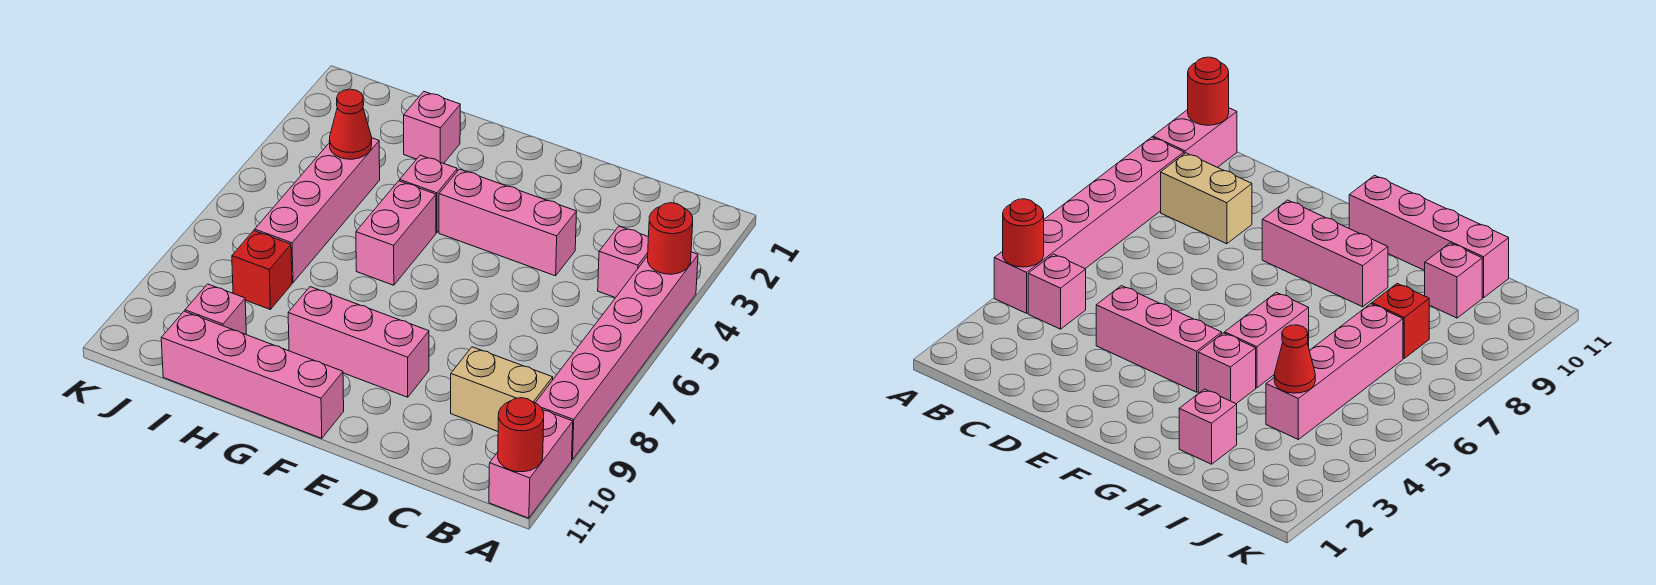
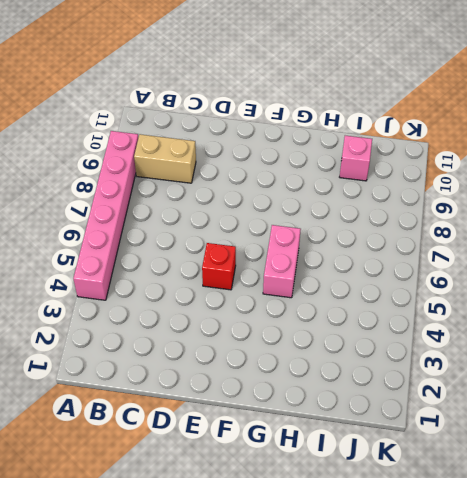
red 1x1 brick [202,243,236,290] -> red 1x1 brick moved to [232,231,292,310]
none -> pink 1x2 brick [489,410,573,518]
none -> pink 1x1 brick [598,226,648,298]
none -> pink 1x3 brick [439,169,577,276]

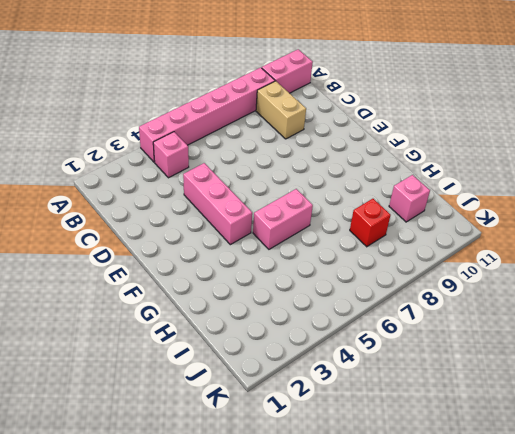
none -> pink 1x3 brick [288,287,429,397]
none -> pink 1x4 brick [161,311,344,438]
none -> pink 1x1 brick [400,155,457,233]

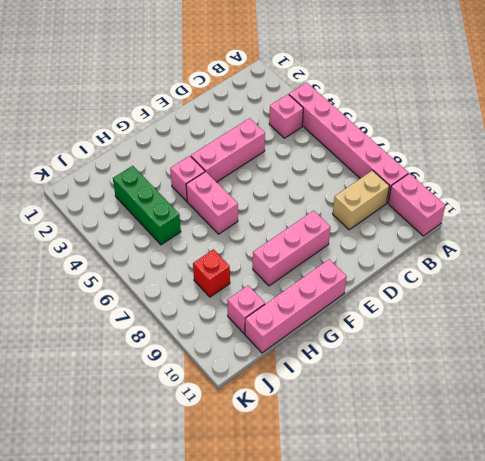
green 1x3 brick [113,166,181,245] -> pink 1x4 brick [255,138,380,283]
none -> pink 1x1 brick [404,92,460,163]
none -> red 1x1 round brick [648,203,693,274]
none -> red 1x1 round brick [498,398,544,472]

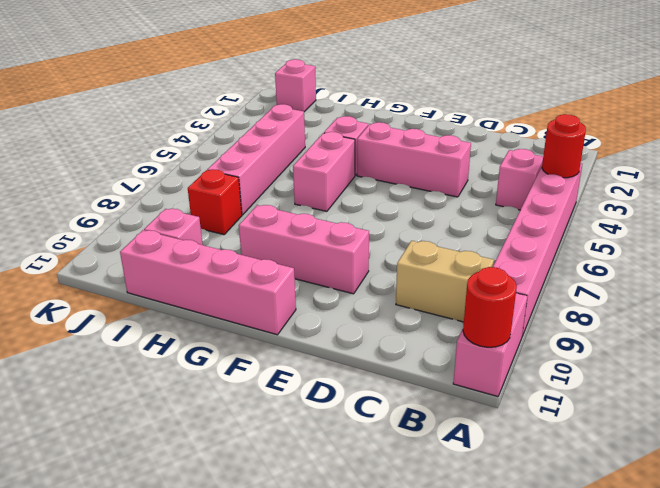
pink 1x1 brick [275,59,316,112] -> pink 1x1 brick moved to [404,92,460,163]
none -> red 1x1 cone [329,89,372,159]

